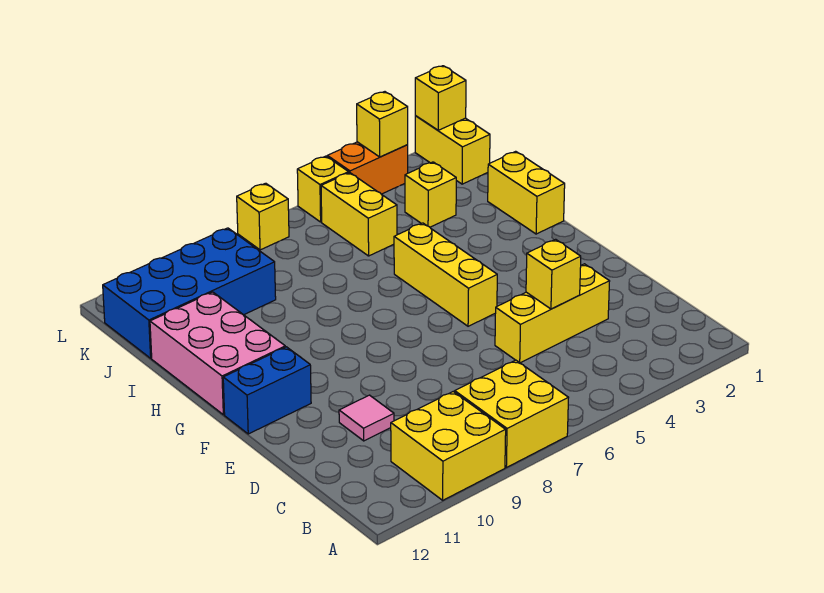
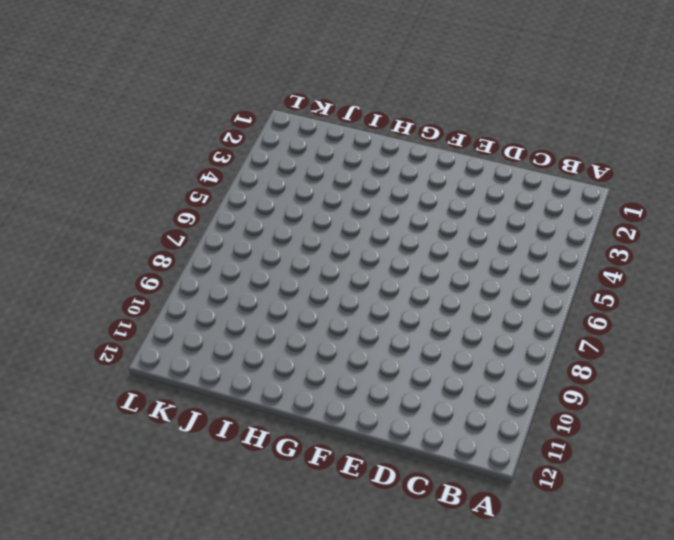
none -> yellow 2x2 brick [455,360,569,467]
none -> yellow 2x2 brick [391,392,506,500]
none -> yellow 1x3 brick [495,264,610,363]

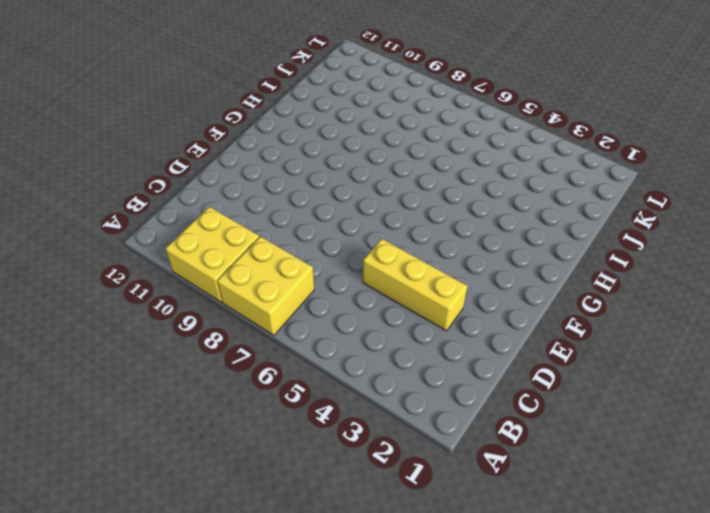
none -> pink 1x1 tile [339,395,394,441]
none -> yellow 1x3 brick [394,223,497,326]
none -> blue 1x2 brick [223,347,311,434]

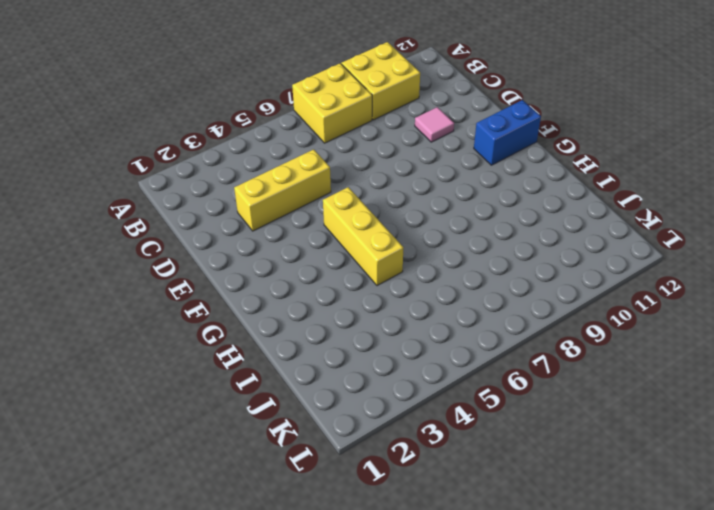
none -> pink 2x3 brick [150,292,285,415]
none -> yellow 1x2 brick [488,151,565,234]
none -> yellow 1x1 brick [405,162,456,227]

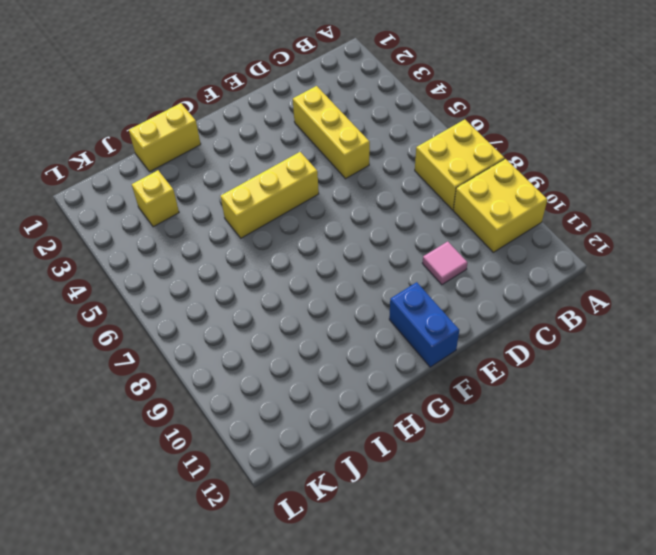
none -> pink 2x3 brick [150,292,285,415]
none -> yellow 1x2 brick [321,173,397,256]
none -> blue 2x4 brick [103,228,276,358]

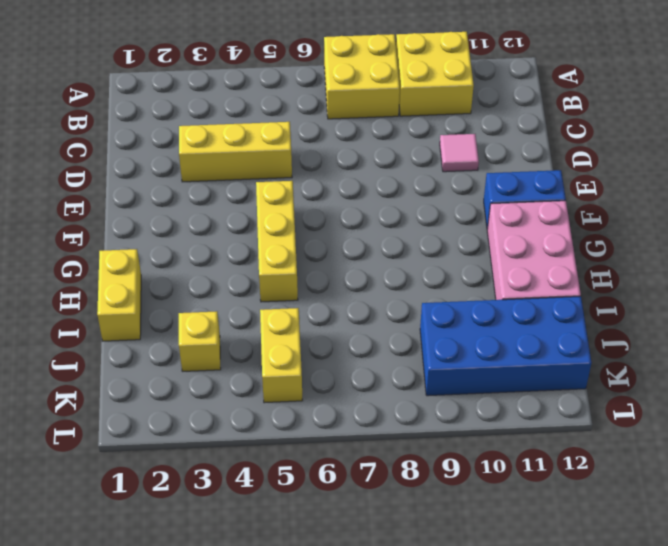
none -> yellow 1x2 brick [415,116,490,184]
none -> orange 1x2 brick [327,142,408,194]
none -> yellow 1x1 brick [297,156,349,222]

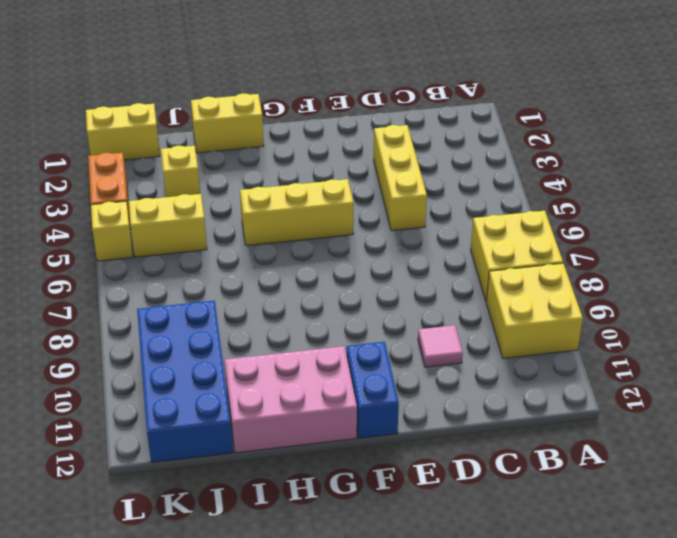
none -> yellow 1x1 brick [237,183,289,250]
none -> yellow 1x1 brick [526,239,581,309]
none -> yellow 1x1 brick [415,66,466,130]

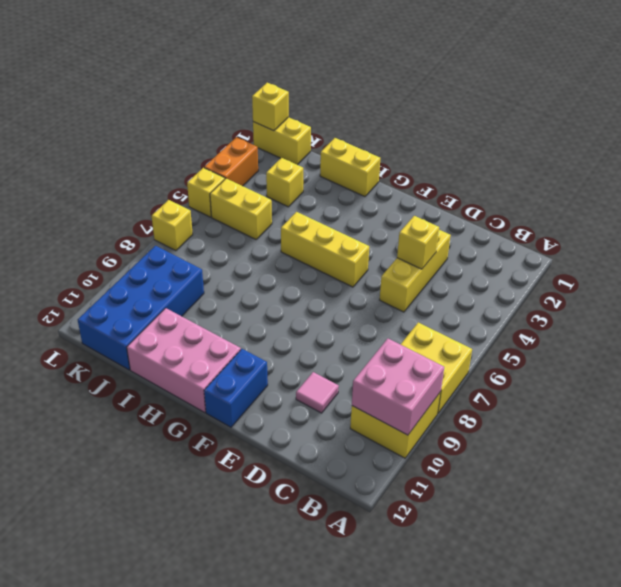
pink 2x2 brick [352,339,444,435] -> none
none -> yellow 1x1 brick [357,92,408,157]

